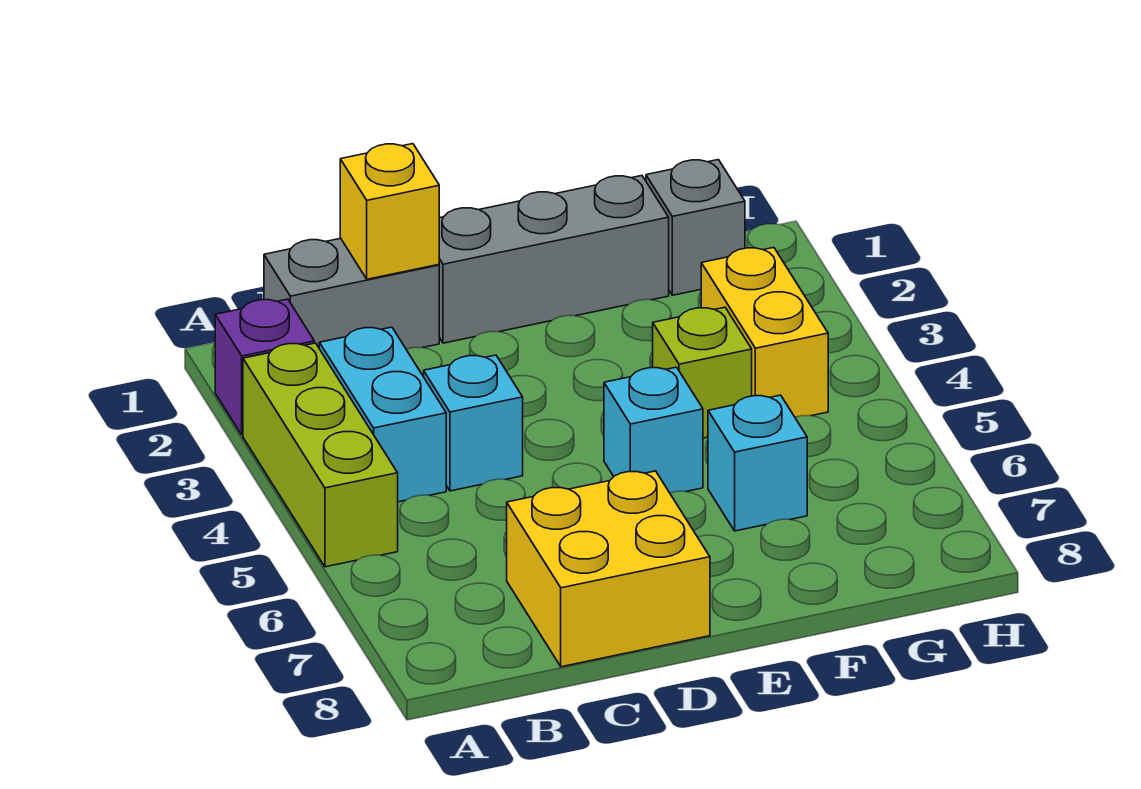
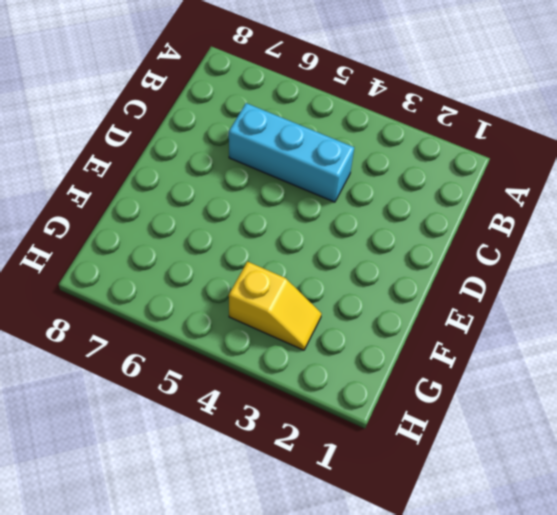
cyan 1x3 brick [229,103,354,202] -> cyan 1x1 brick [424,355,523,491]
yellow 1x2 slope [229,262,322,350] -> yellow 1x2 brick [701,248,828,417]
none -> purple 1x1 brick [215,299,314,435]
none -> lime 1x3 brick [243,343,398,567]
none -> grey 1x2 brick [264,238,439,349]

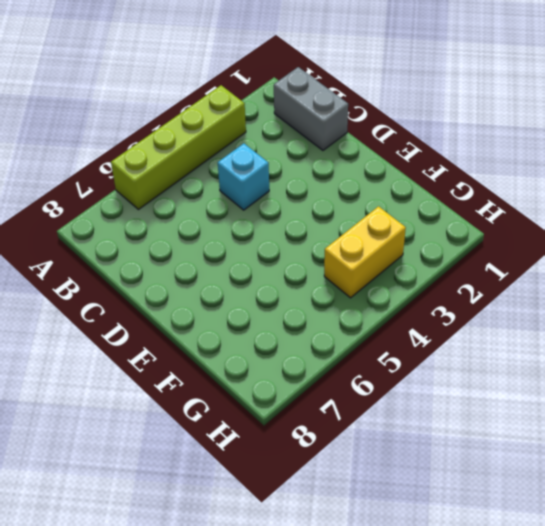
lime 1x4 brick [111,85,246,210] -> lime 1x3 brick [243,343,398,567]
none -> purple 1x1 brick [215,299,314,435]
none -> cyan 1x2 brick [319,327,446,502]
none -> yellow 2x2 brick [507,471,710,667]

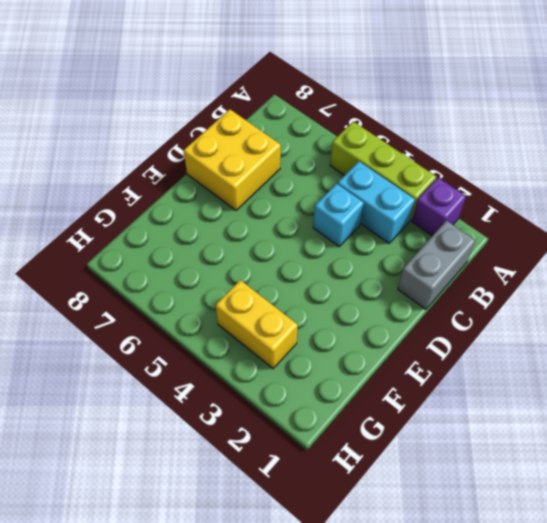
none -> grey 1x3 brick [439,176,669,343]
none -> cyan 1x1 brick [604,367,703,493]
none -> lime 1x1 brick [653,307,752,438]

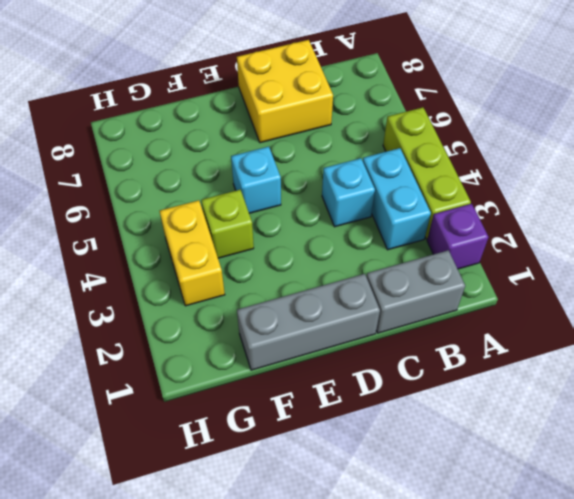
none -> cyan 1x1 brick [708,395,807,531]
none -> grey 1x1 brick [646,160,745,295]
none -> yellow 1x1 brick [340,144,439,279]

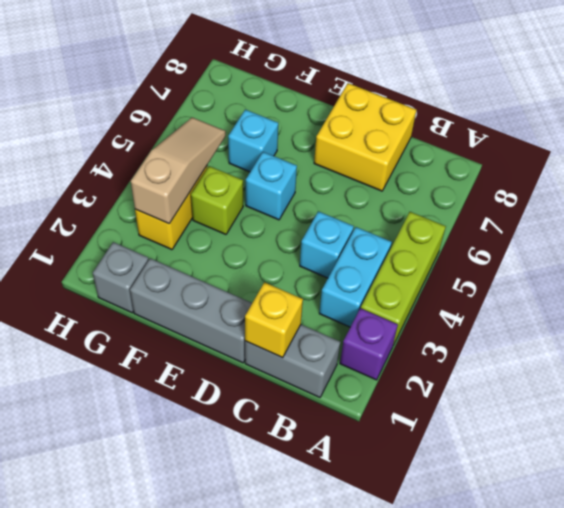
tan 1x3 slope [131,117,226,224] -> none

